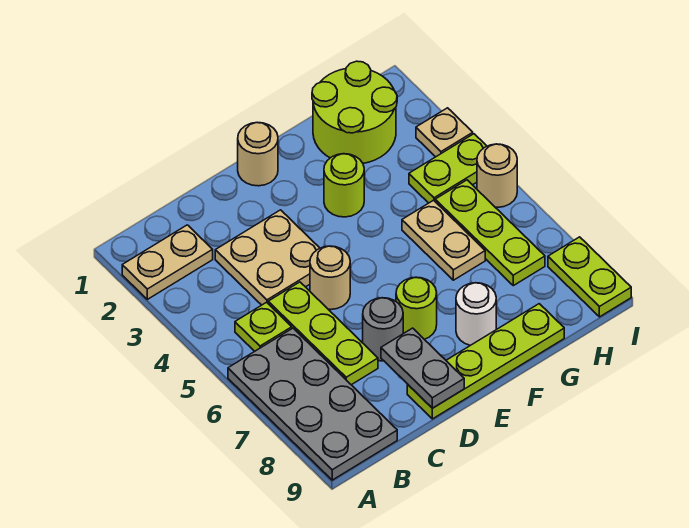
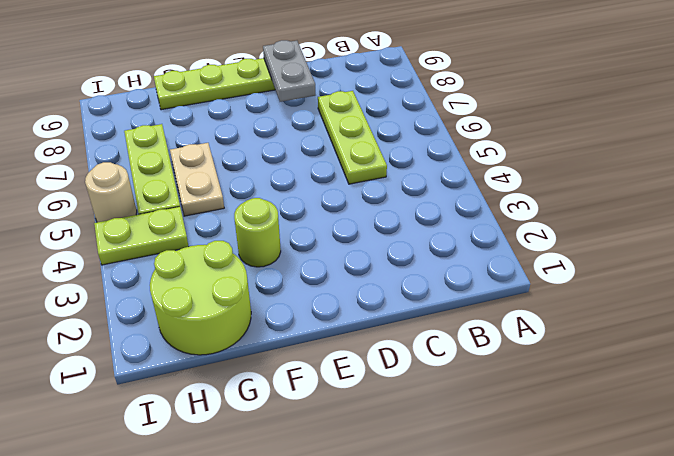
none -> tan 1x2 plate [122,225,213,299]
none -> grey 2x4 plate [228,328,397,480]
none -> lime 1x1 plate [235,302,292,351]

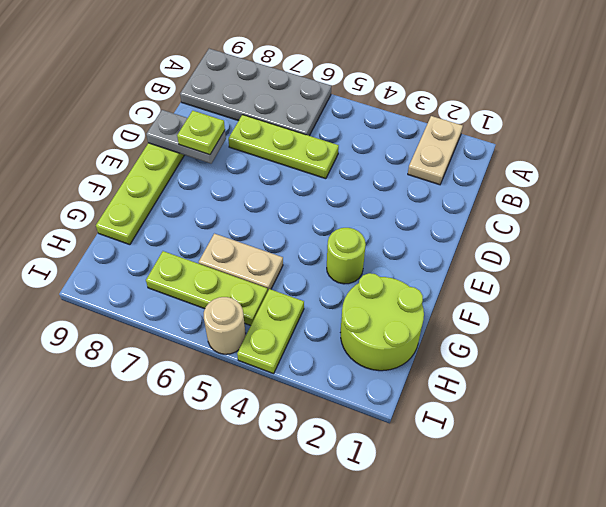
lime 1x1 plate [177,111,225,155] -> lime 1x1 plate moved to [235,302,292,351]
none -> tan 2x2 plate [215,210,320,305]
none -> tan 1x1 round brick [310,246,350,309]
none -> grey 1x1 round brick [363,298,403,361]

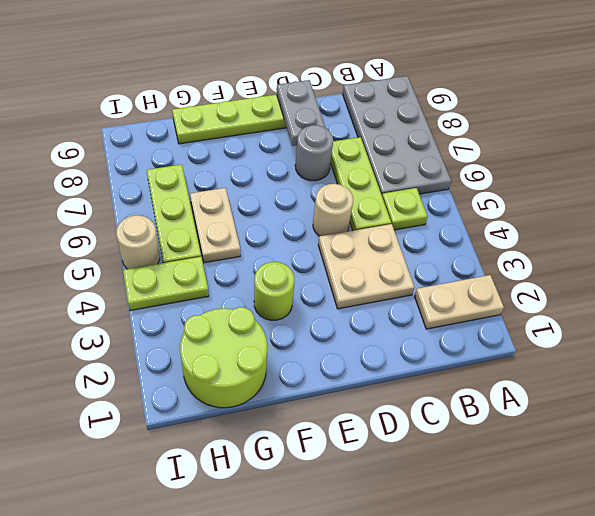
none -> tan 1x1 round brick [238,123,278,186]
none -> lime 1x1 round brick [396,277,437,339]
none -> white 1x1 round brick [456,283,496,345]

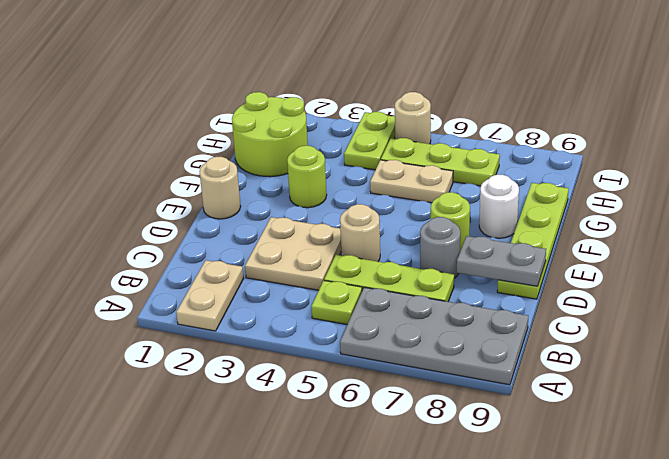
none -> tan 1x1 plate [416,108,473,157]
none -> lime 1x2 plate [548,237,631,317]

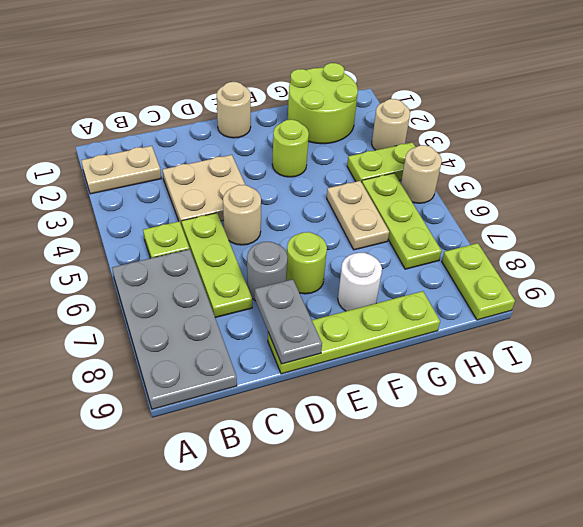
tan 1x1 round brick [372,99,410,150] -> tan 1x1 plate [416,108,473,157]

